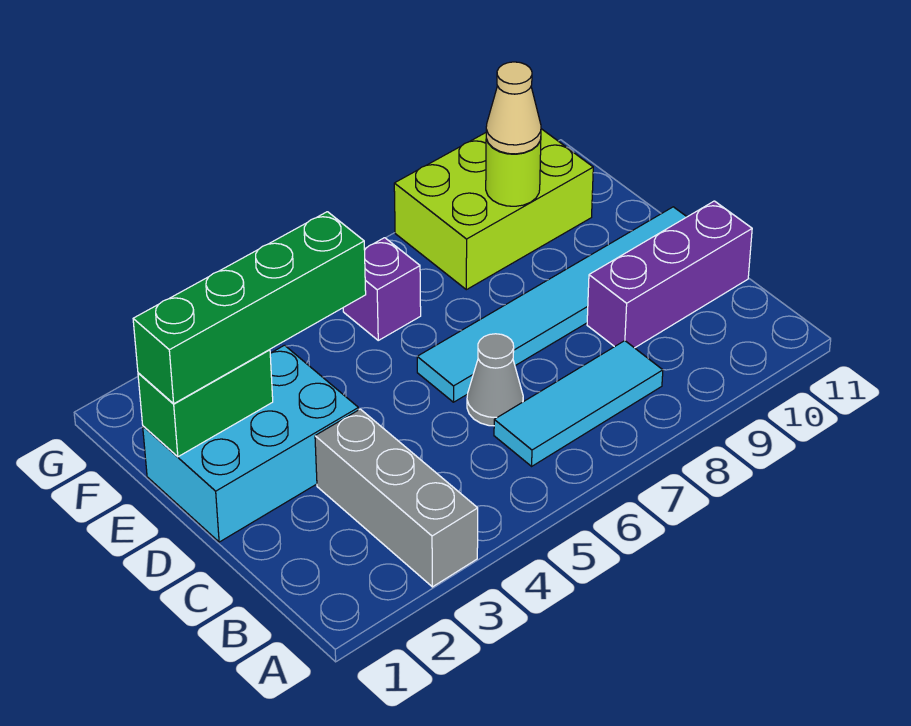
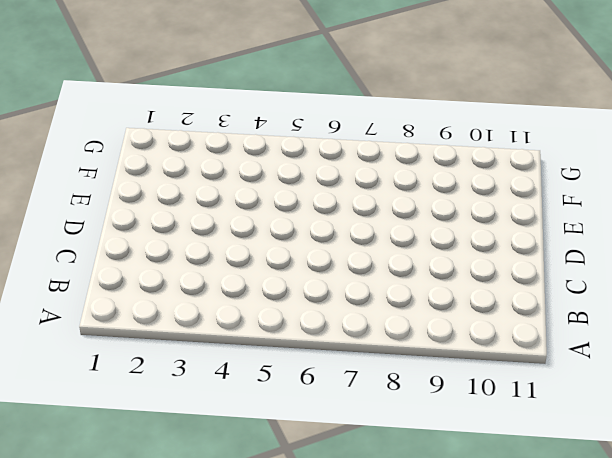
none -> grey 1x3 brick [315,409,478,587]
none -> cyan 1x3 tile [494,341,663,466]
none -> grey 1x1 cone [467,334,523,426]

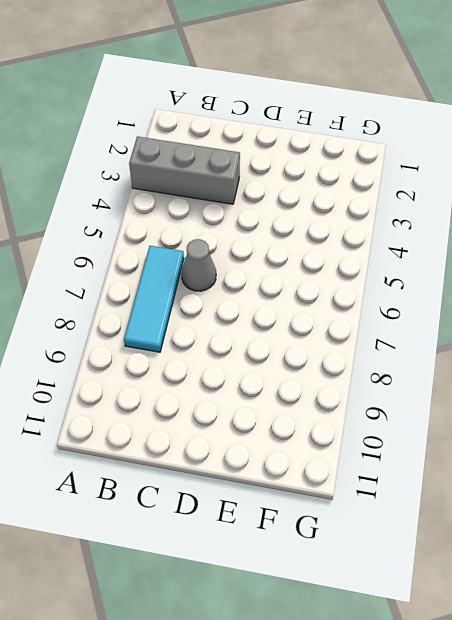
none -> purple 1x3 brick [587,201,752,348]
none -> cyan 2x3 brick [143,345,359,542]
none -> cyan 1x6 tile [417,207,687,402]

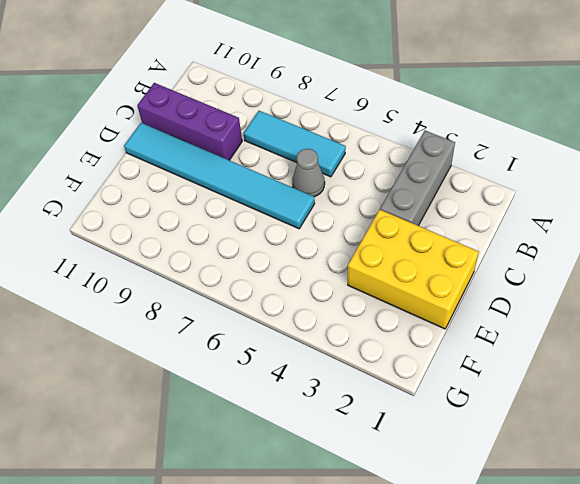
yellow 2x3 brick [348,210,479,329] -> cyan 2x3 brick [143,345,359,542]
none -> purple 1x1 brick [343,238,421,340]
none -> lime 2x3 brick [394,129,593,290]
none -> green 1x2 brick [138,350,273,457]

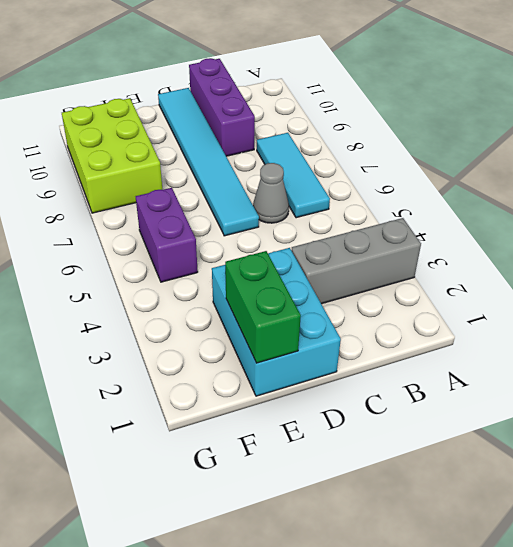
purple 1x2 brick [136,188,198,282] -> purple 1x1 brick [343,238,421,340]
none -> lime 1x1 round brick [486,139,541,206]
none -> green 1x4 brick [133,212,366,404]
none -> tan 1x1 cone [486,62,541,154]

